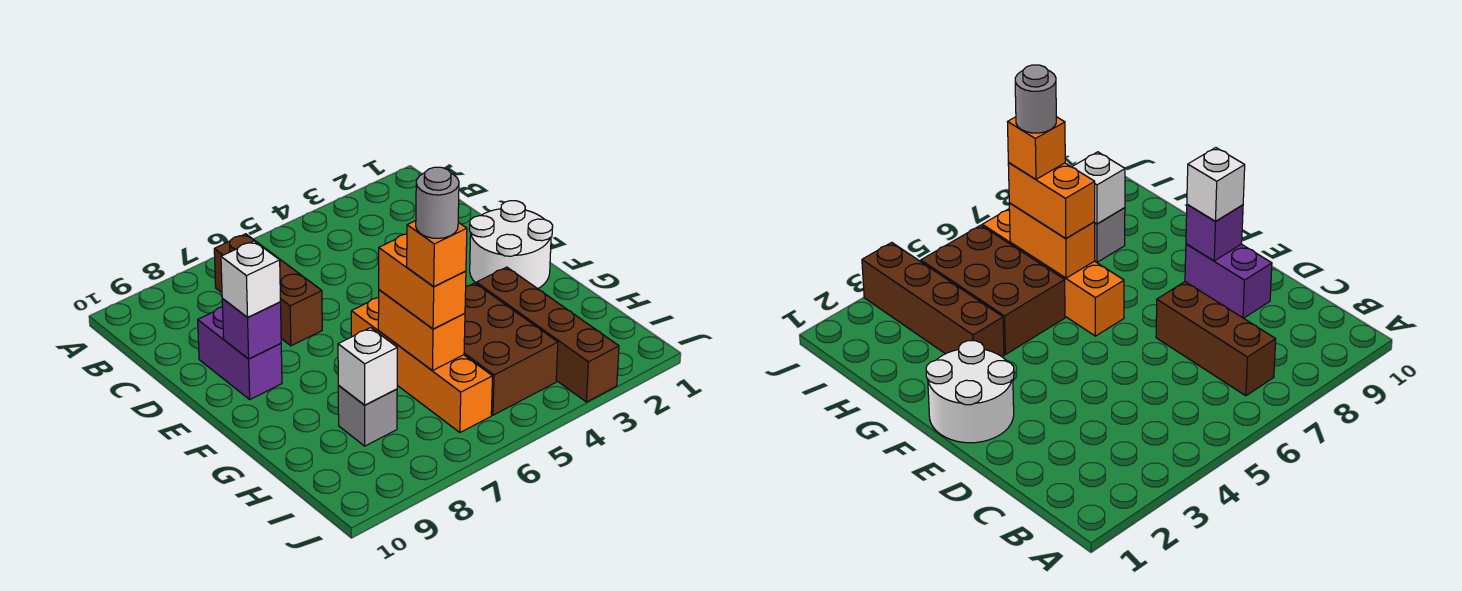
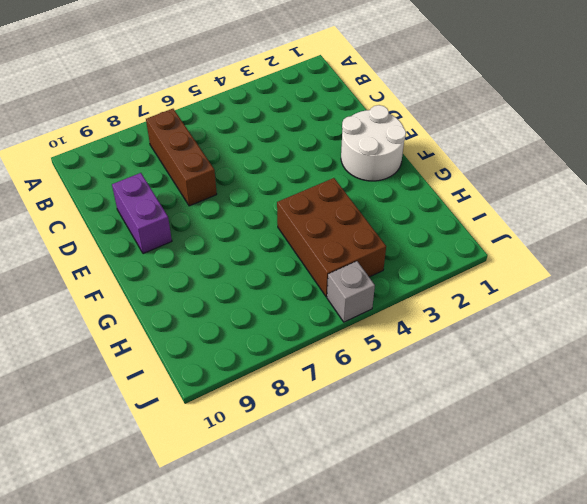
grey 1x1 brick [327,261,375,322] -> grey 1x1 brick moved to [338,386,397,446]
none -> orange 1x4 brick [351,298,492,433]
none -> brown 1x4 brick [476,267,619,402]
none -> purple 1x1 brick [222,298,281,359]

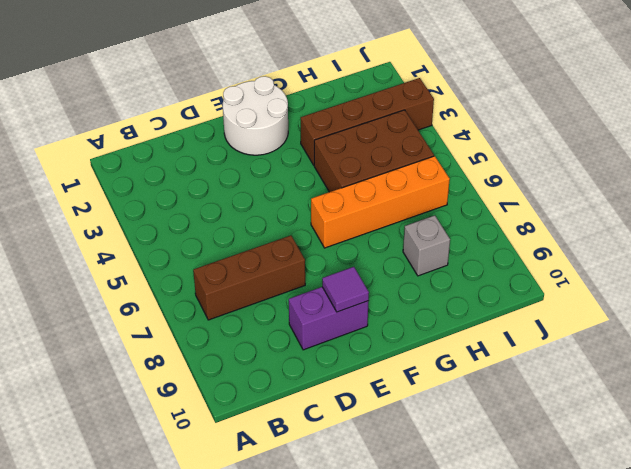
purple 1x1 tile [322,267,369,312] -> purple 1x1 brick [222,298,281,359]
none -> orange 1x2 brick [378,290,465,371]
none -> white 1x1 brick [338,328,397,405]
none -> white 1x1 brick [221,241,280,317]

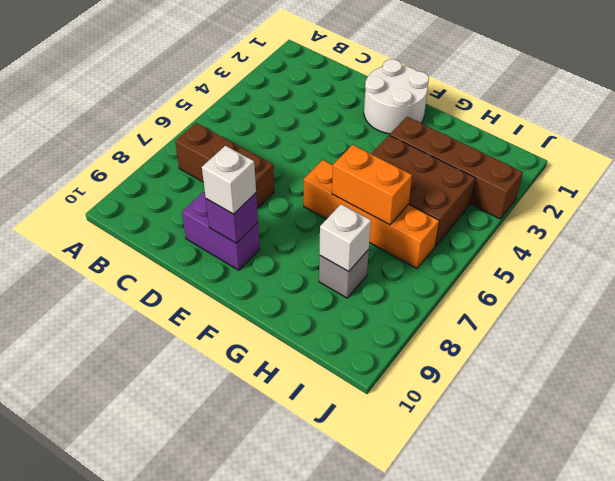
none -> orange 1x2 brick [379,234,466,329]
none -> orange 1x1 brick [407,221,467,287]
none -> grey 1x1 round brick [416,167,459,238]

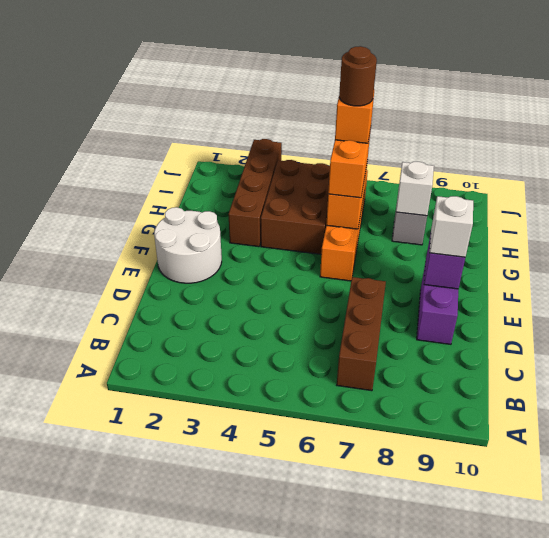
brown 1x1 round brick [339,46,377,106] -> grey 1x1 round brick [416,167,459,238]

